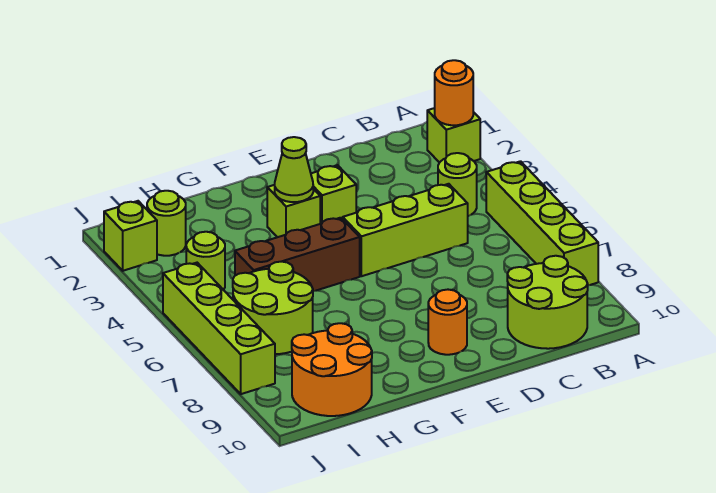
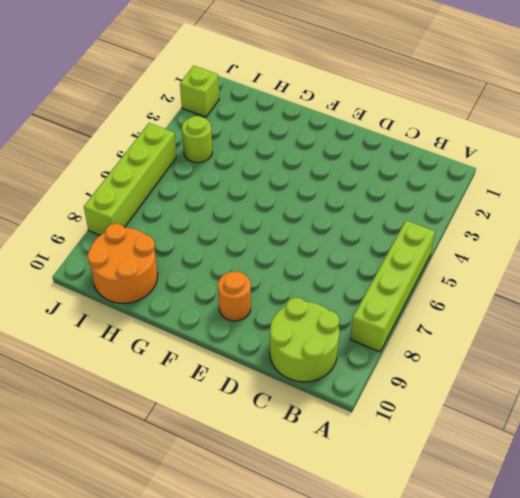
none -> lime 1x1 brick [427,108,480,163]
none -> lime 1x1 round brick [438,153,477,216]
none -> lime 1x3 brick [343,184,468,276]

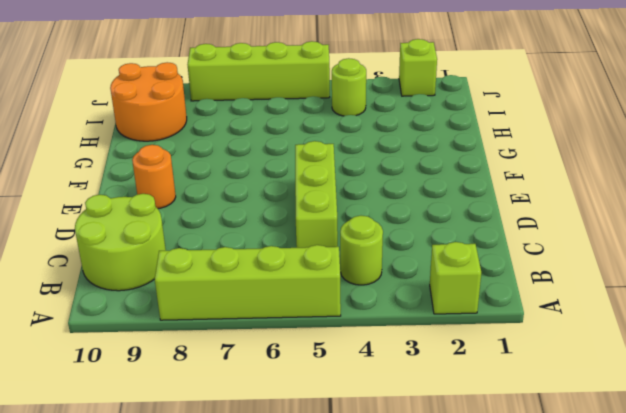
none -> lime 1x1 brick [311,165,356,224]
none -> lime 1x1 brick [267,185,320,237]
none -> brown 1x3 brick [235,218,360,291]

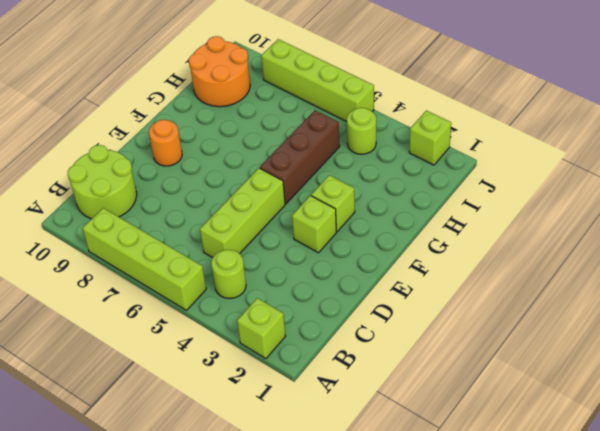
none -> lime 2x2 round brick [233,262,313,354]
none -> lime 1x1 round brick [147,191,186,256]
none -> orange 1x1 round brick [435,60,473,125]

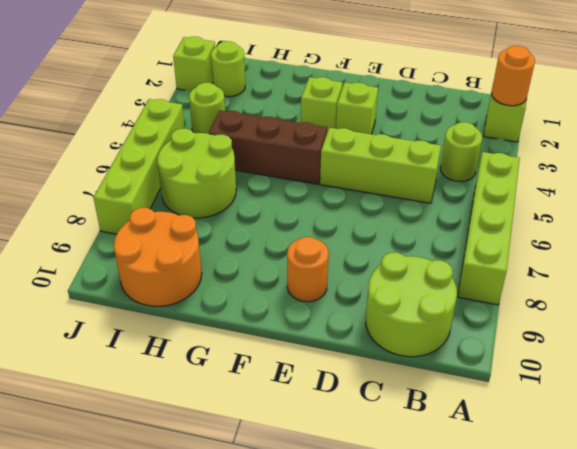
none -> lime 1x1 cone [275,137,313,202]

